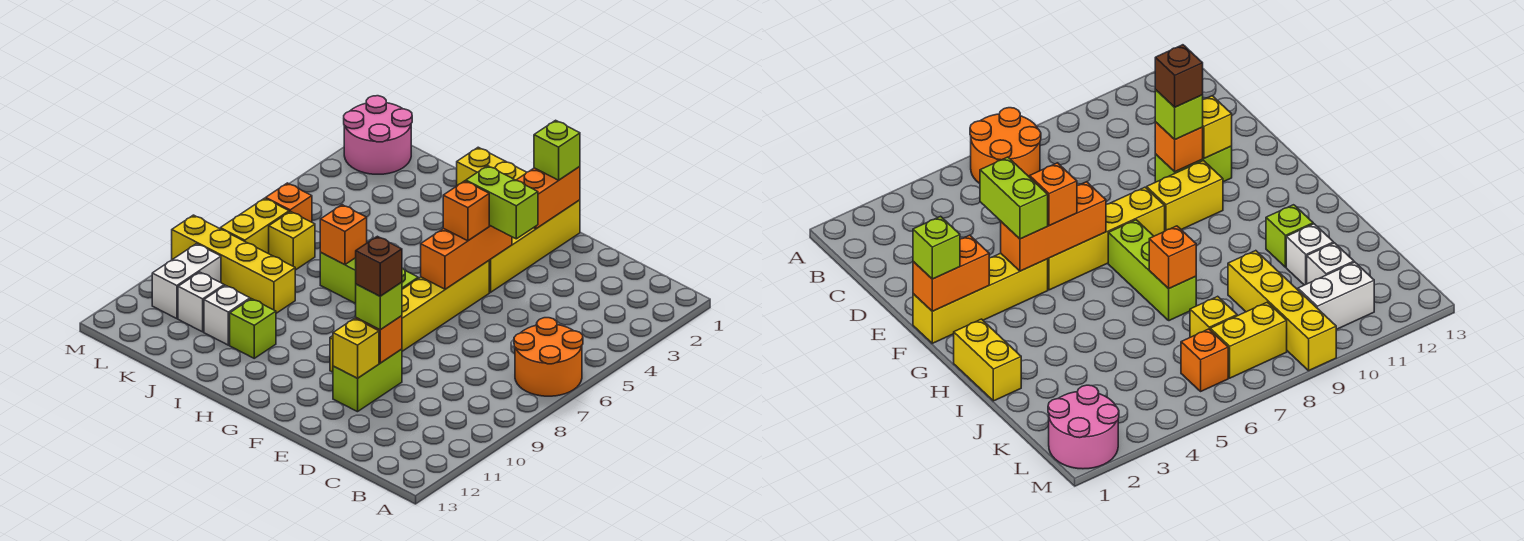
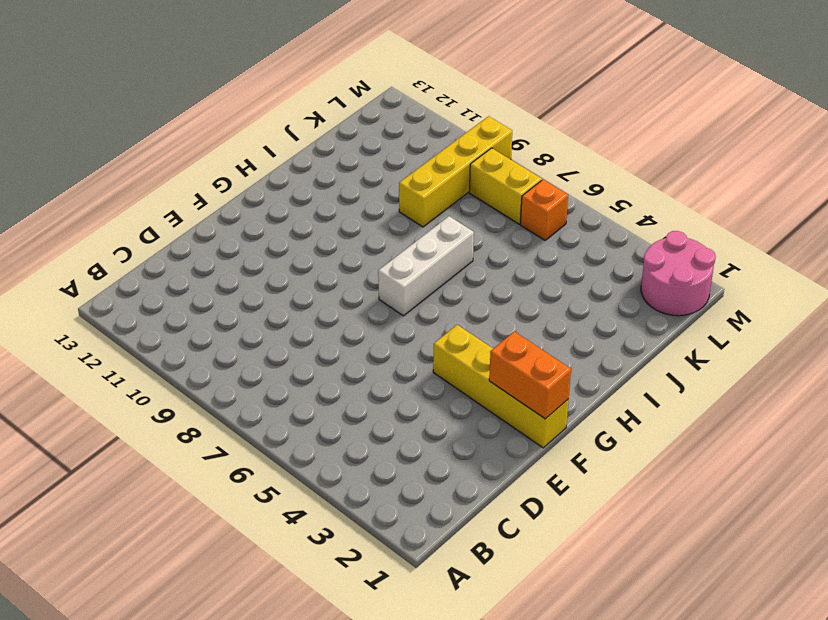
white 1x3 brick [378,216,474,316] -> lime 1x3 brick [320,253,418,304]
none -> orange 2x2 round brick [514,318,583,396]
none -> lime 1x2 brick [333,349,402,412]
none -> yellow 1x4 brick [402,261,489,351]

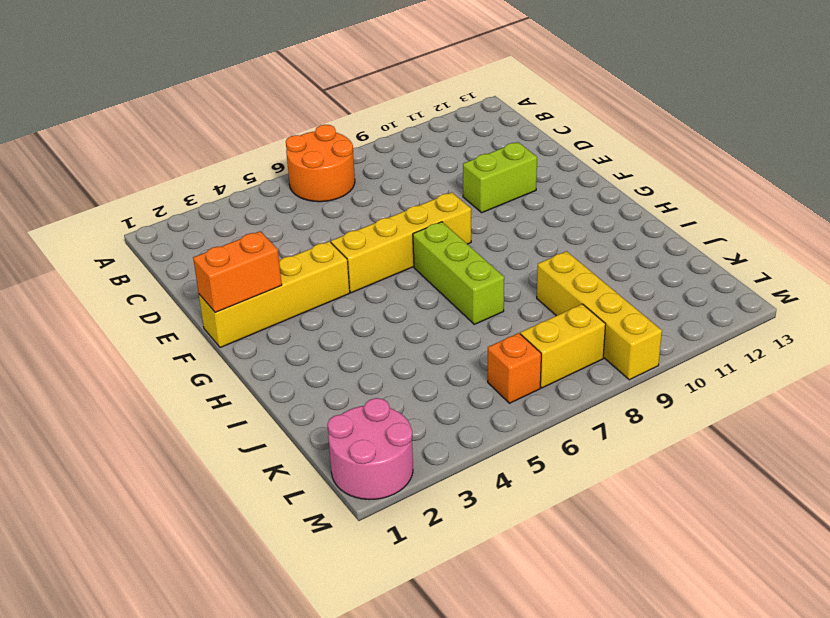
none -> yellow 1x2 brick [1147,161,1223,231]
none -> yellow 1x2 brick [457,147,527,186]
none -> lime 1x1 brick [230,299,276,358]

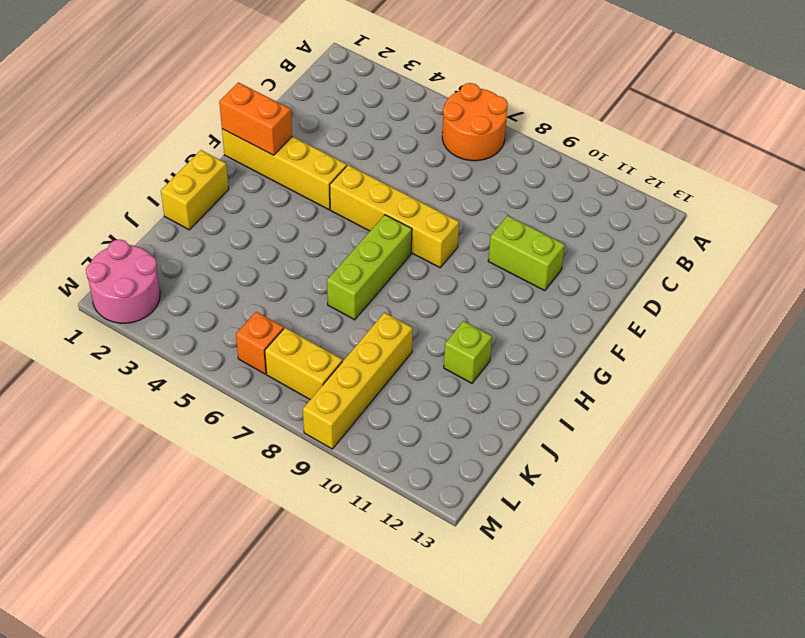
none -> yellow 1x2 brick [1147,161,1223,231]
none -> white 1x1 brick [204,285,250,345]
none -> yellow 1x1 brick [269,211,315,270]

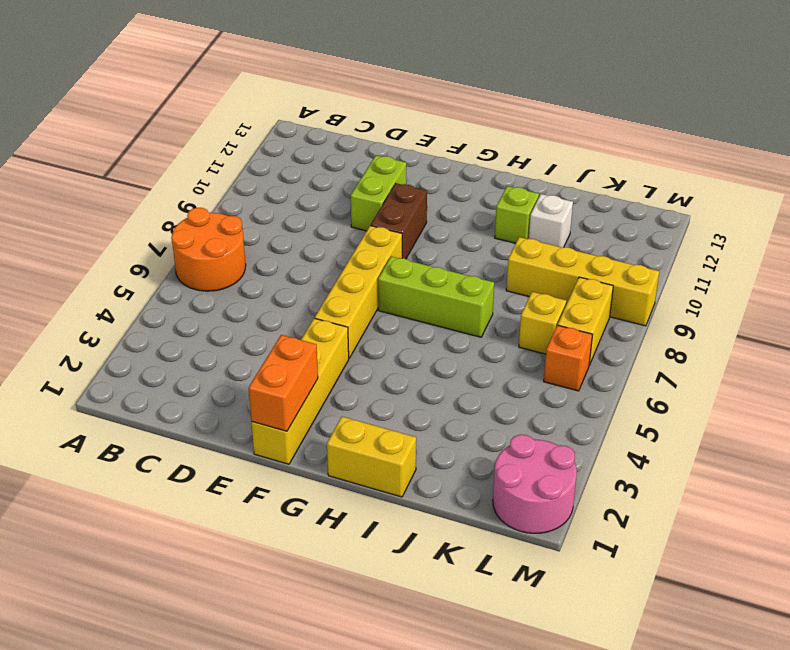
brown 1x2 brick [371,183,427,259] -> yellow 1x2 brick [1147,161,1223,231]
none -> white 1x1 brick [178,272,224,332]
none -> white 1x2 brick [152,244,221,319]
none -> orange 1x1 brick [356,316,402,363]

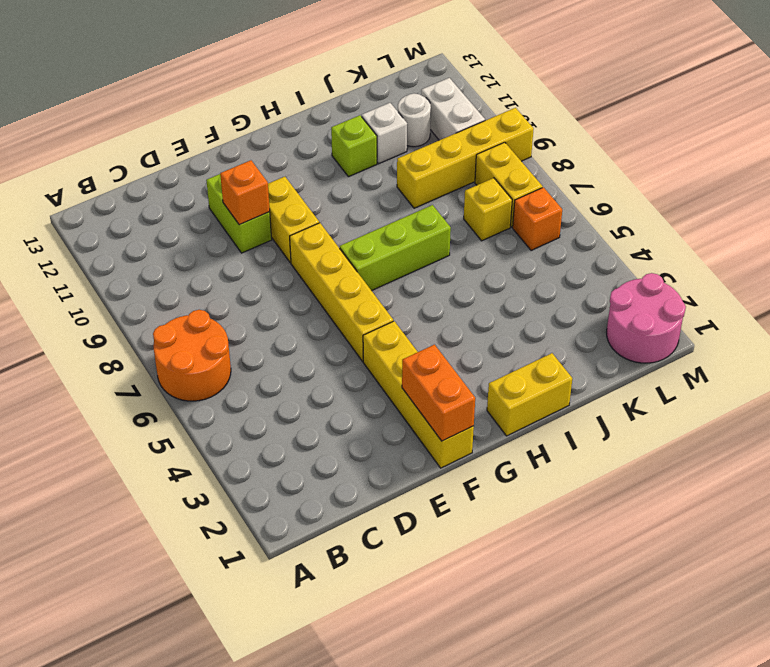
white 1x1 round brick [398,93,431,147] -> white 1x1 brick [178,272,224,332]
none -> yellow 1x1 brick [333,318,379,378]
none -> orange 1x3 brick [421,225,512,289]
none -> orange 1x1 brick [320,205,367,265]

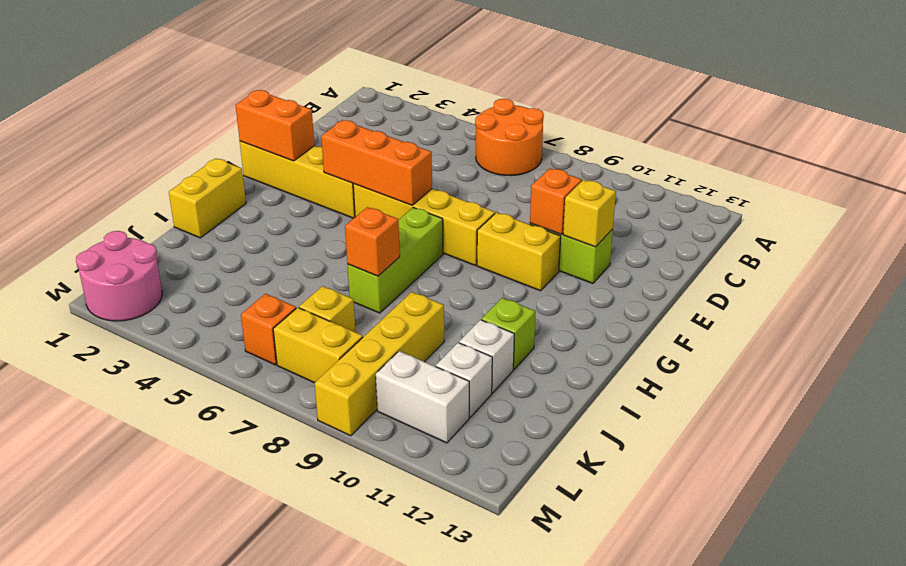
none -> lime 1x2 brick [466,166,538,239]
none -> lime 1x1 brick [356,282,402,330]
none -> lime 1x1 brick [534,120,580,180]

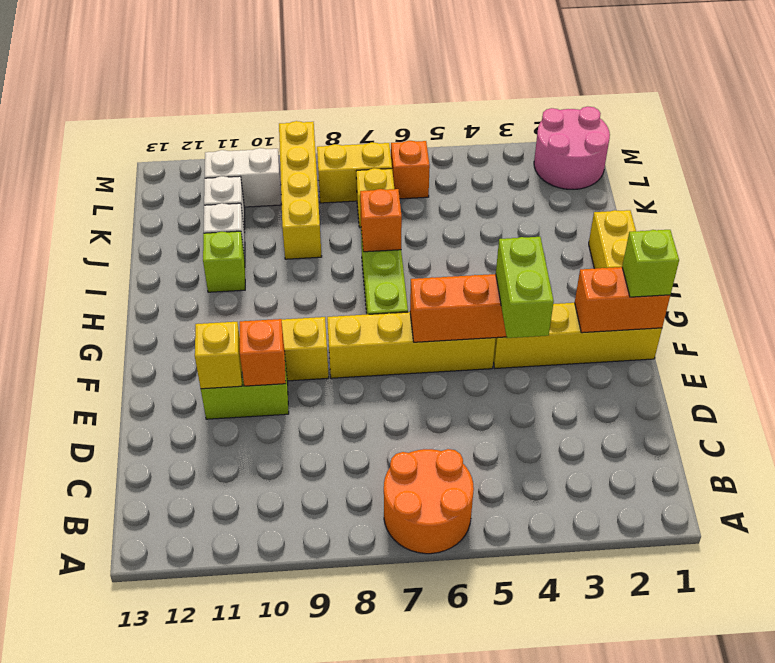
none -> lime 1x1 brick [356,282,402,330]
none -> orange 1x1 brick [443,181,489,241]
none -> brown 1x1 brick [356,236,402,296]

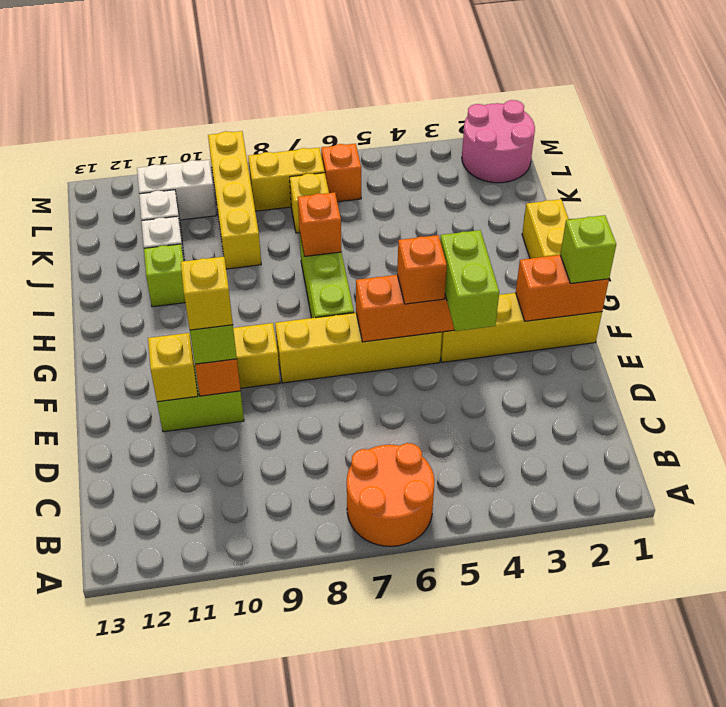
yellow 1x1 brick [181,257,233,330] -> brown 1x1 brick [356,236,402,296]

